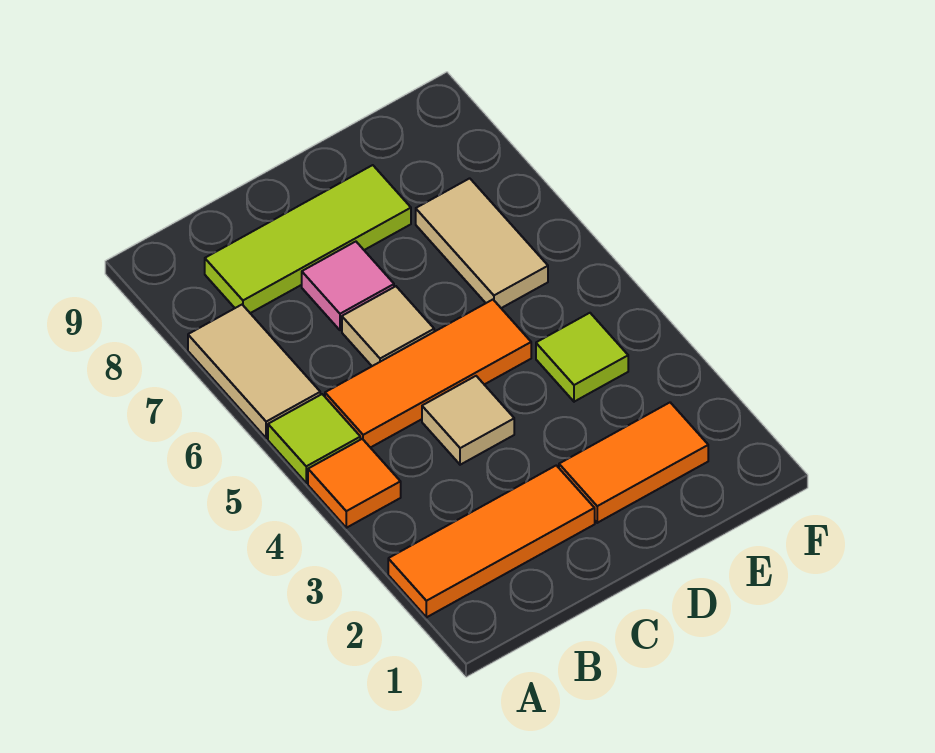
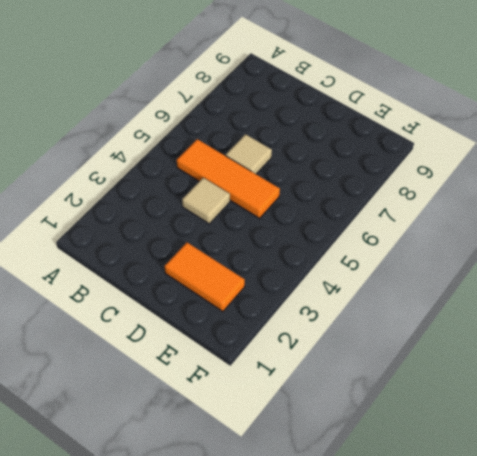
none -> orange 1x3 tile [388,465,595,617]
none -> orange 1x1 tile [308,439,401,528]
none -> lime 1x1 tile [268,394,360,483]

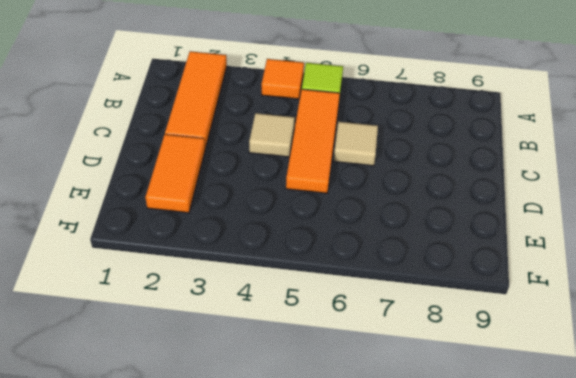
none -> tan 1x2 tile [188,305,320,438]
none -> lime 1x3 tile [205,165,411,313]
none -> pink 1x1 tile [302,242,394,330]

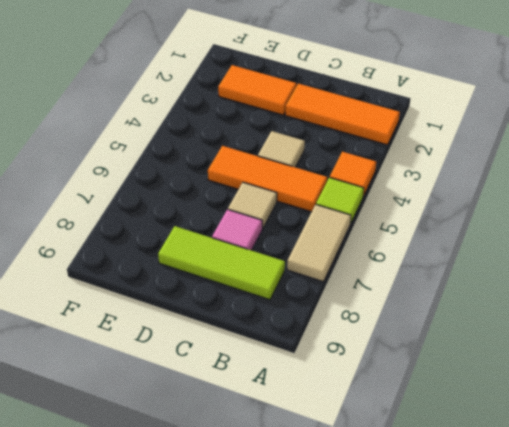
none -> lime 1x1 tile [536,313,628,402]
none -> tan 1x2 tile [416,178,548,308]

